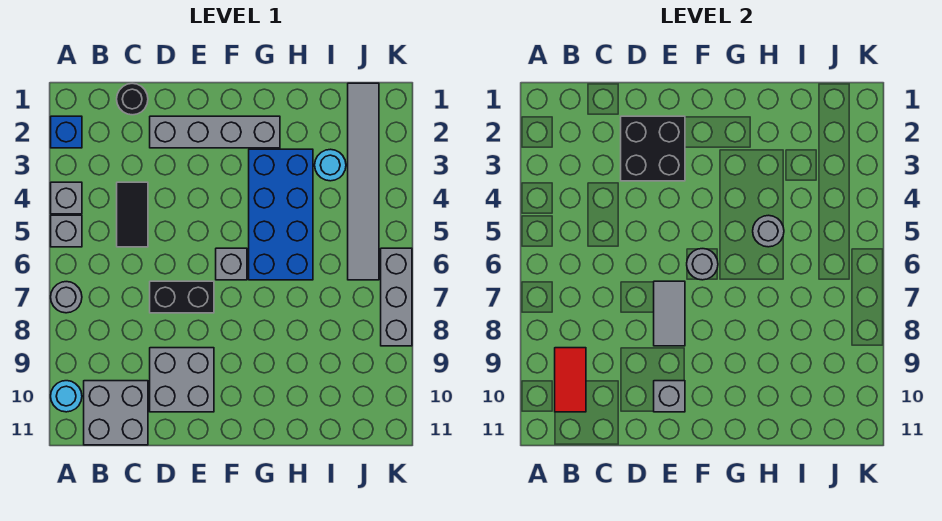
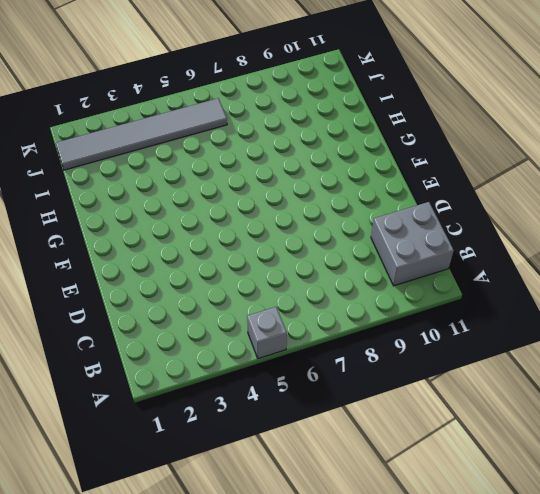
none -> blue 1x1 brick [51,116,82,148]
none -> grey 1x1 brick [51,182,82,214]
none -> grey 1x1 round brick [51,282,82,313]

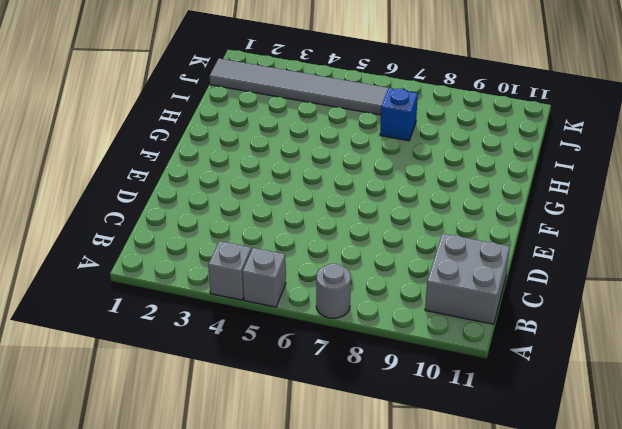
blue 1x1 brick [380,88,418,141] -> blue 1x1 brick moved to [51,116,82,148]
none -> cyan 1x1 round brick [51,381,82,412]
none -> black 1x1 round brick [117,83,148,115]
none -> black 1x2 tile [117,182,148,247]

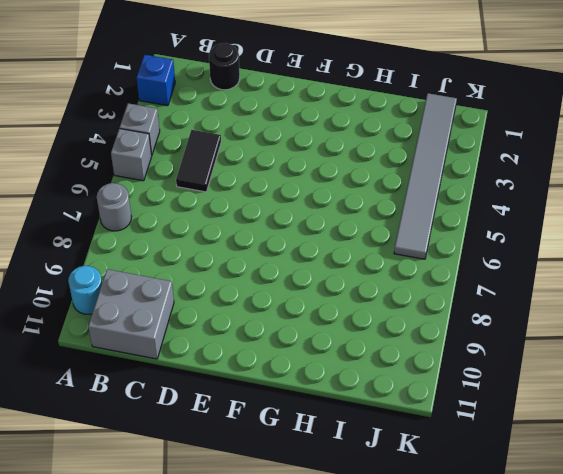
none -> grey 1x4 brick [150,116,280,148]
none -> black 1x2 brick [150,281,214,313]
none -> grey 2x2 brick [150,348,214,412]

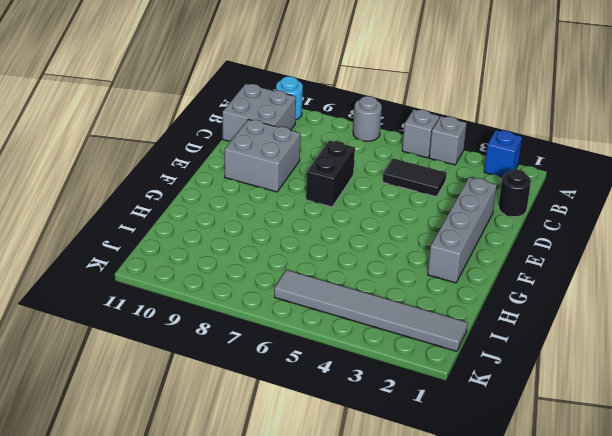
none -> grey 1x1 brick [216,248,247,280]
none -> blue 2x4 brick [249,149,313,280]
none -> cyan 1x1 round brick [315,149,346,181]

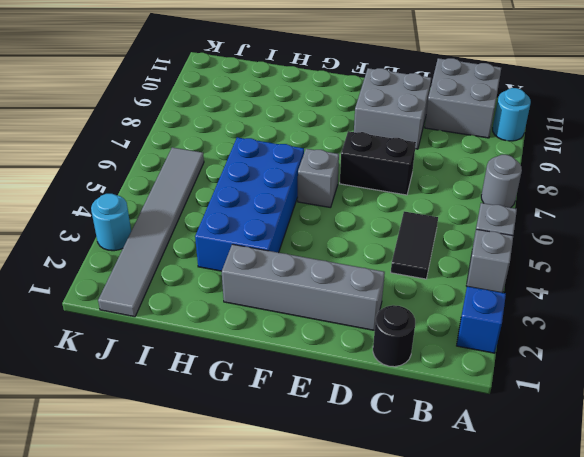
cyan 1x1 round brick [91,194,131,251] -> cyan 1x1 round brick moved to [315,149,346,181]
none -> grey 1x3 brick [381,248,412,346]
none -> red 1x2 tile [555,348,586,412]
none -> black 2x2 brick [621,116,685,181]

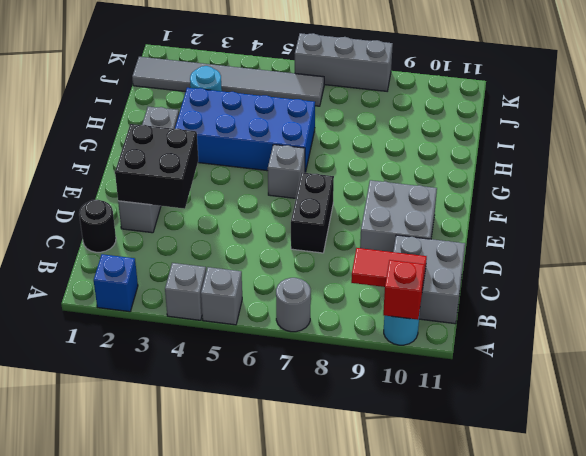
red 1x1 brick [383,260,425,320] -> none
none -> black 1x2 tile [117,182,148,247]
none -> grey 1x2 tile [654,281,685,346]
none -> grey 1x1 brick [654,381,685,412]

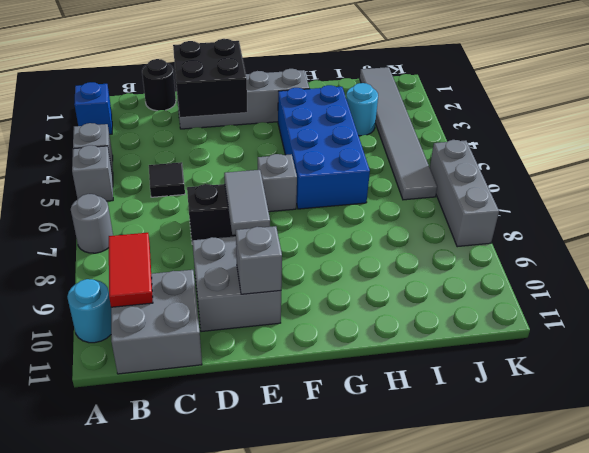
black 1x1 tile [149,162,185,197] -> black 1x2 tile [117,182,148,247]
none -> grey 1x1 round brick [687,249,718,280]
none -> grey 1x1 round brick [753,215,784,247]

